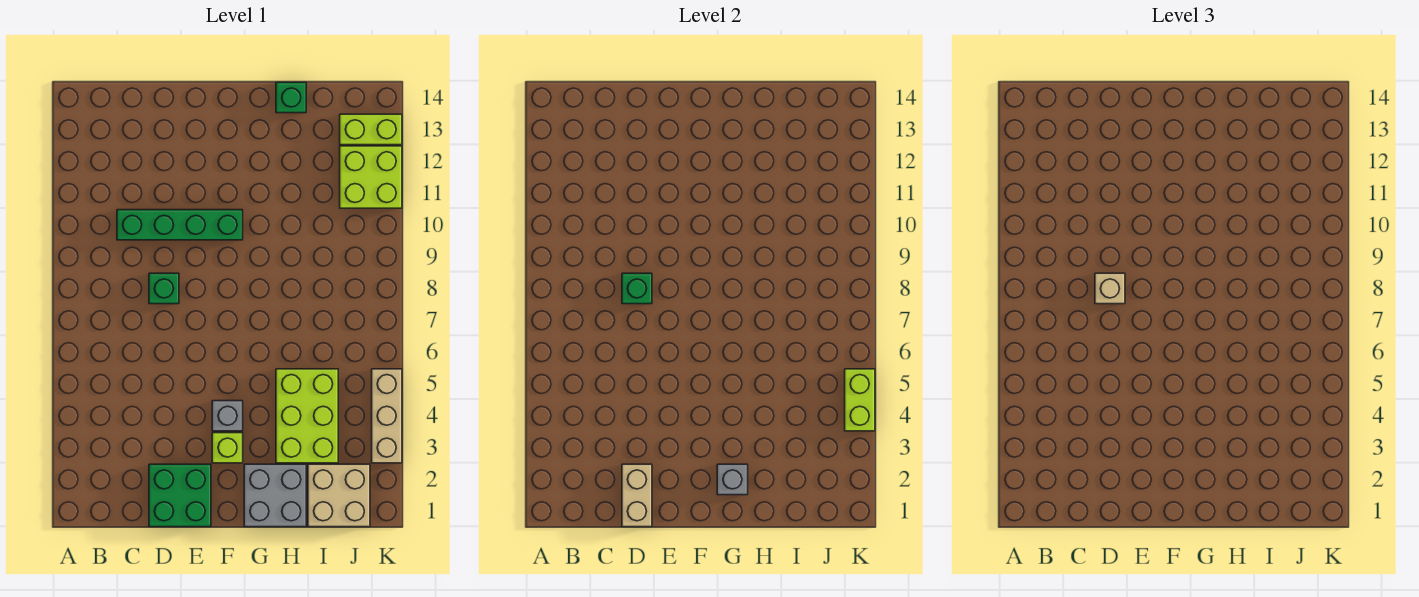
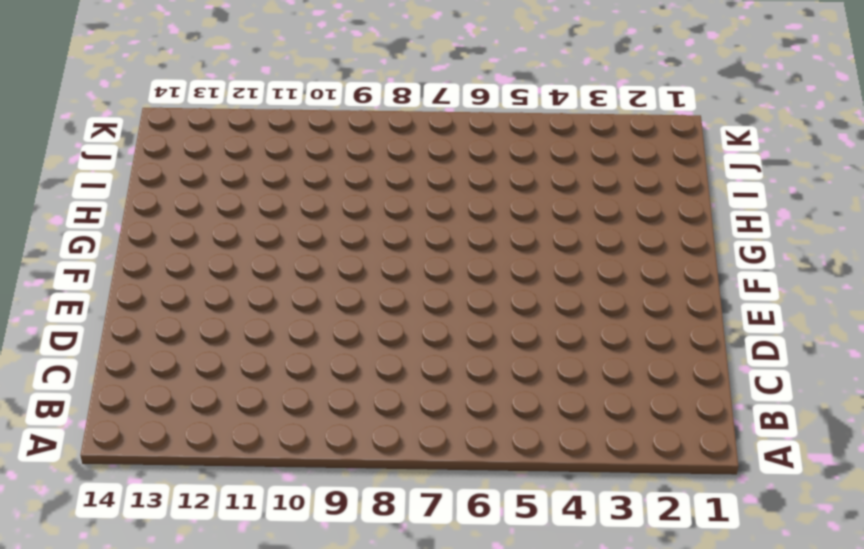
none -> green 1x4 brick [117,210,243,240]
none -> green 2x2 brick [149,464,211,527]
none -> green 1x1 brick [149,273,179,304]

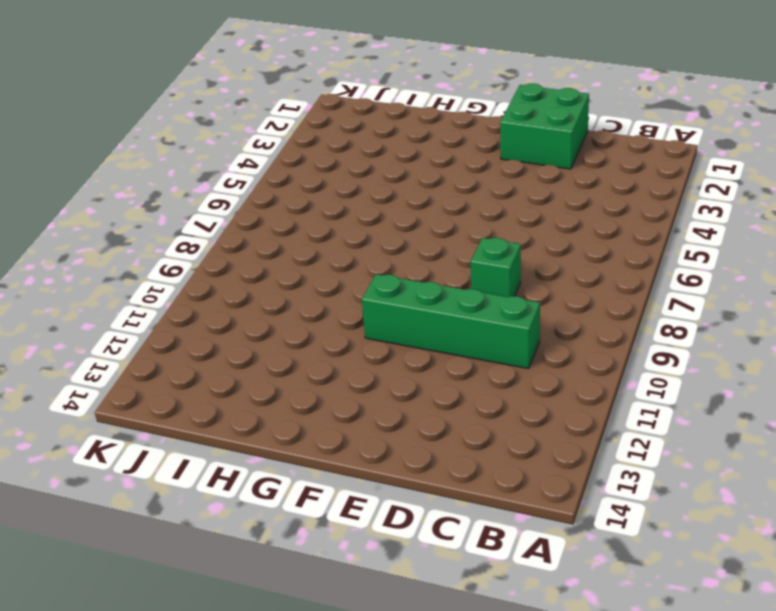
none -> lime 1x1 brick [212,433,243,463]
none -> grey 1x1 brick [212,401,243,431]
none -> grey 2x2 brick [244,464,306,527]

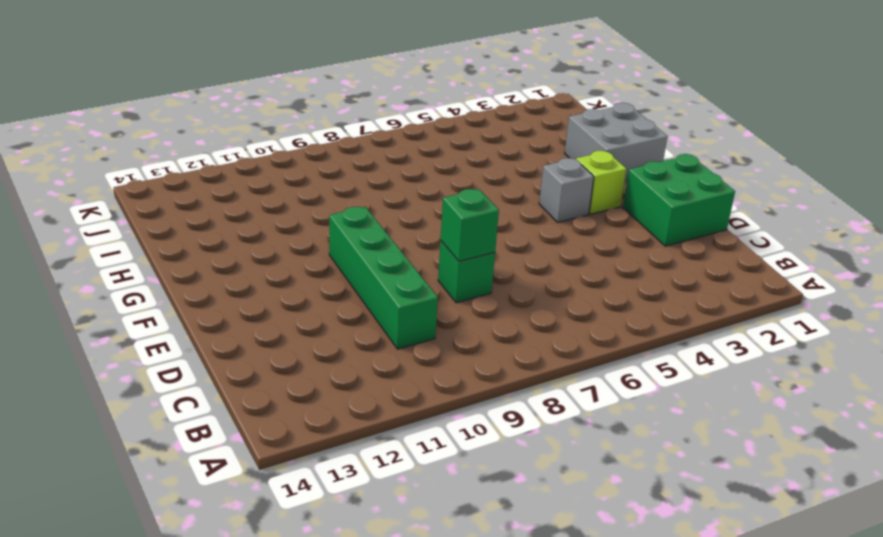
none -> lime 2x3 brick [276,369,338,463]
none -> green 1x1 brick [276,82,306,113]
none -> tan 2x2 brick [308,464,370,527]

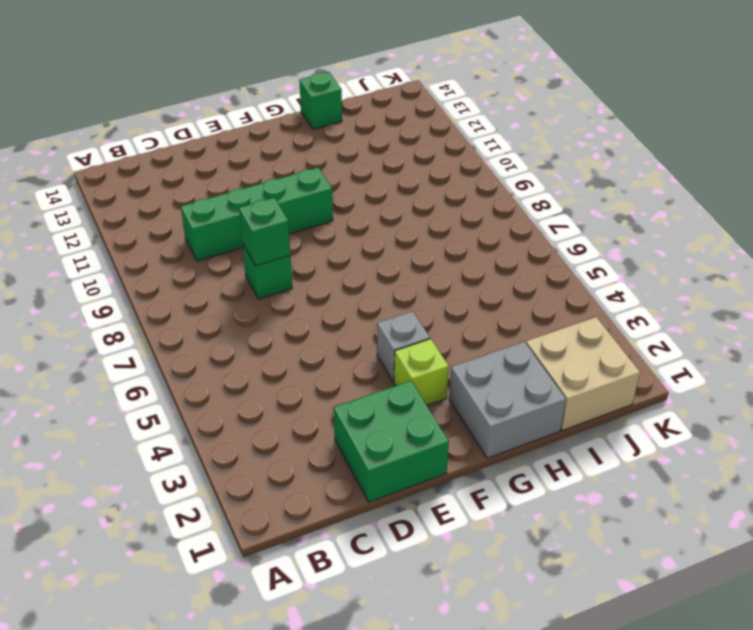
none -> lime 2x3 brick [276,369,338,463]
none -> lime 2x2 brick [340,146,402,208]
none -> lime 1x2 brick [340,114,402,145]

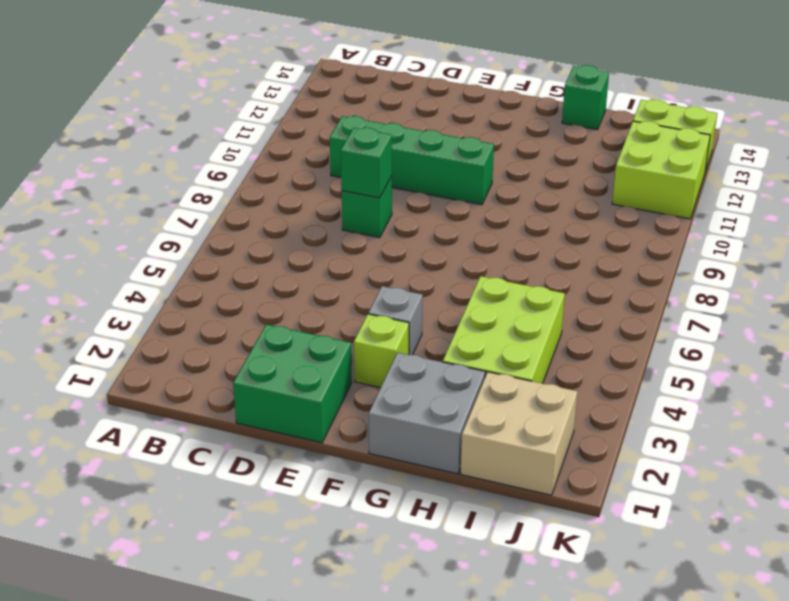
none -> tan 1x3 brick [372,369,402,463]
none -> tan 1x2 brick [622,464,652,527]
none -> grey 1x1 brick [717,464,748,495]

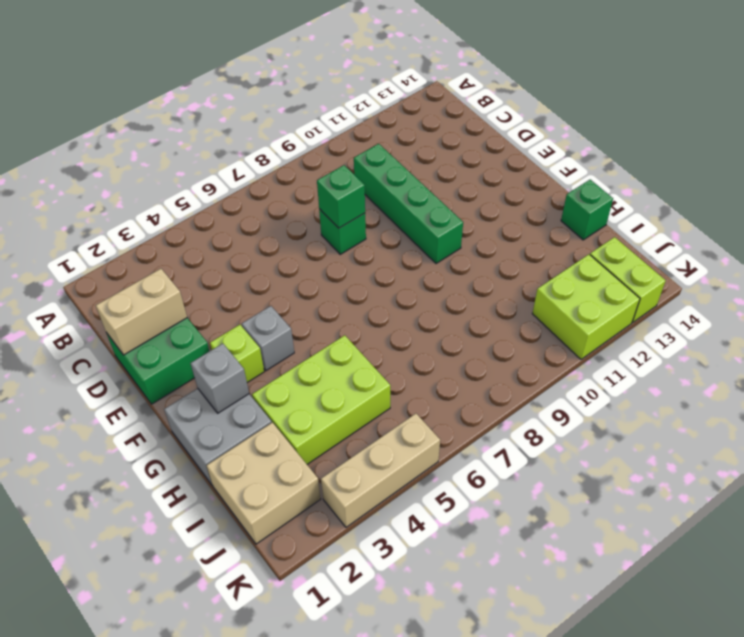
none -> lime 1x2 brick [845,369,875,431]
none -> tan 1x1 brick [1095,273,1125,304]

